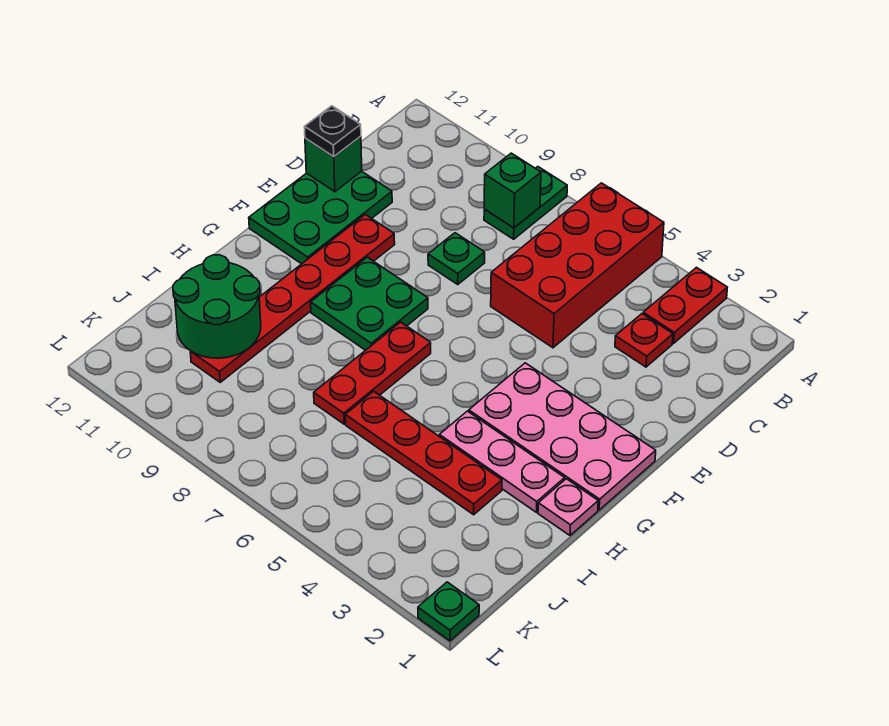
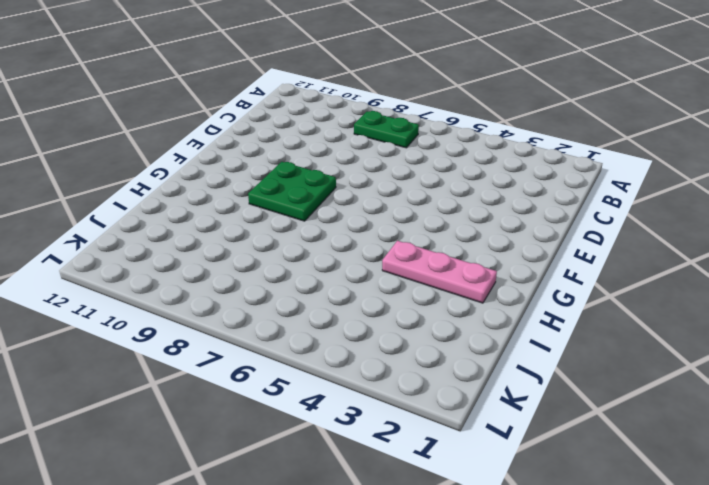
green 1x2 plate [354,111,419,148] -> green 1x2 plate turned to [484,167,567,239]
none -> red 1x2 plate [643,268,727,343]
none -> red 2x4 brick [491,183,664,348]
none -> red 1x1 plate [615,314,673,367]

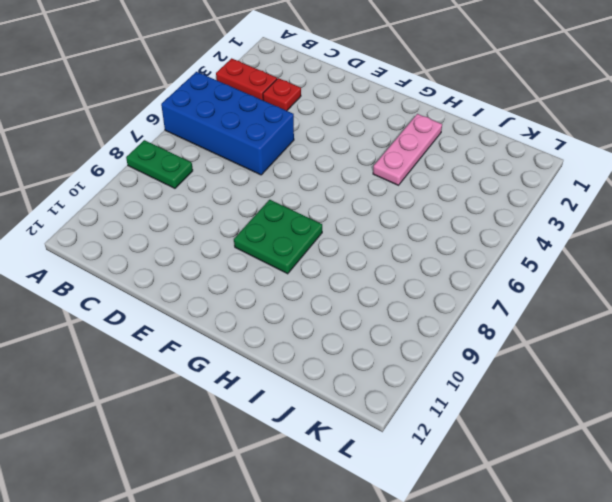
blue 2x4 brick [161,72,294,175] -> red 2x4 brick [491,183,664,348]
none -> green 1x1 plate [428,233,485,284]
none -> green 2x3 plate [249,171,392,264]
none -> red 1x6 plate [190,214,395,382]

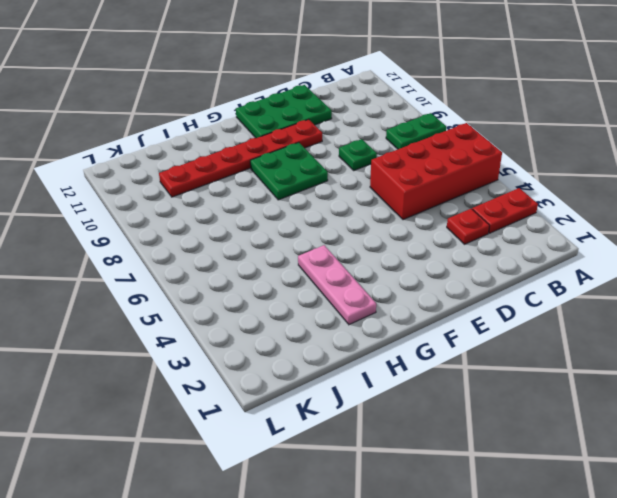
none -> pink 2x4 plate [469,363,656,510]
none -> red 1x3 plate [314,322,431,424]
none -> pink 1x1 plate [538,479,598,535]

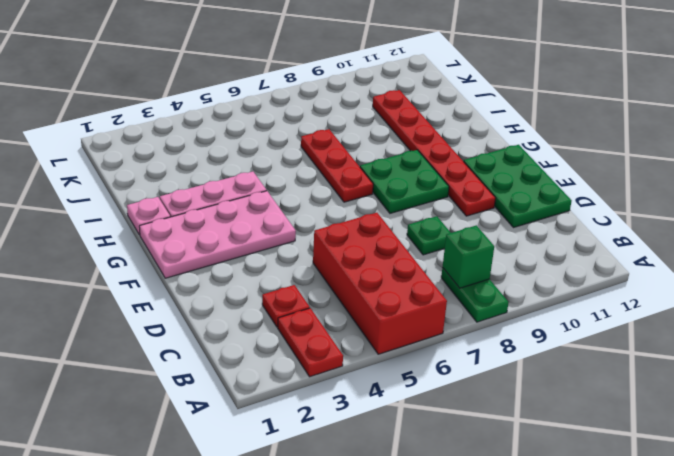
none -> red 1x4 plate [345,391,502,515]
none -> green 1x1 plate [418,582,479,641]
none -> green 1x1 brick [305,136,362,192]

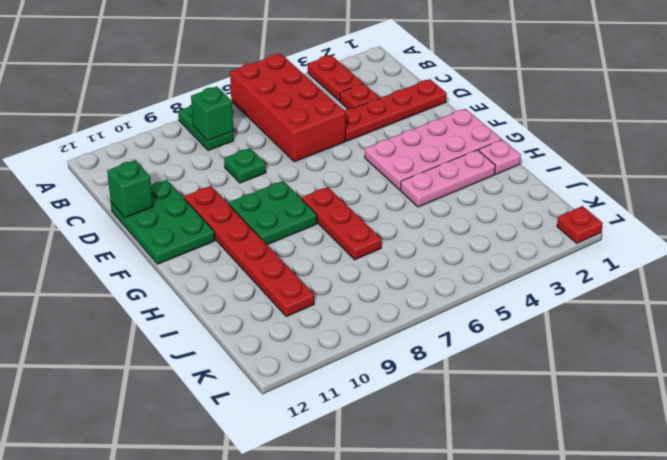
red 1x4 plate [345,79,447,141] -> red 1x4 plate moved to [345,391,502,515]
red 1x1 plate [557,206,603,243] -> green 1x1 plate [418,582,479,641]
none -> green 2x2 round brick [173,255,261,358]
none -> black 1x1 plate [305,106,361,157]

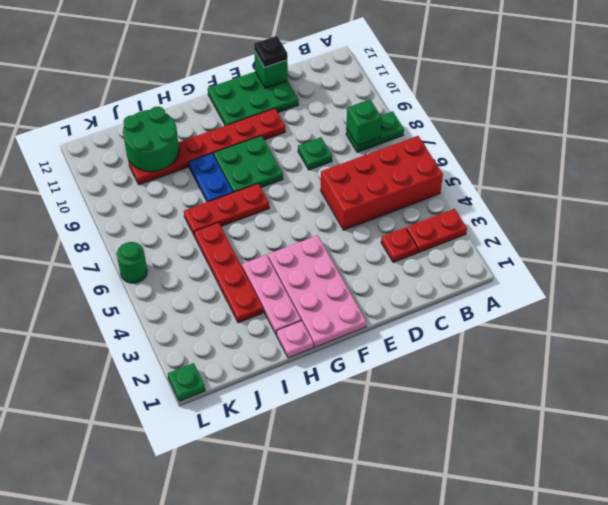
blue 1x2 plate [189,153,233,202] -> none
green 1x1 round brick [117,242,147,283] -> none

